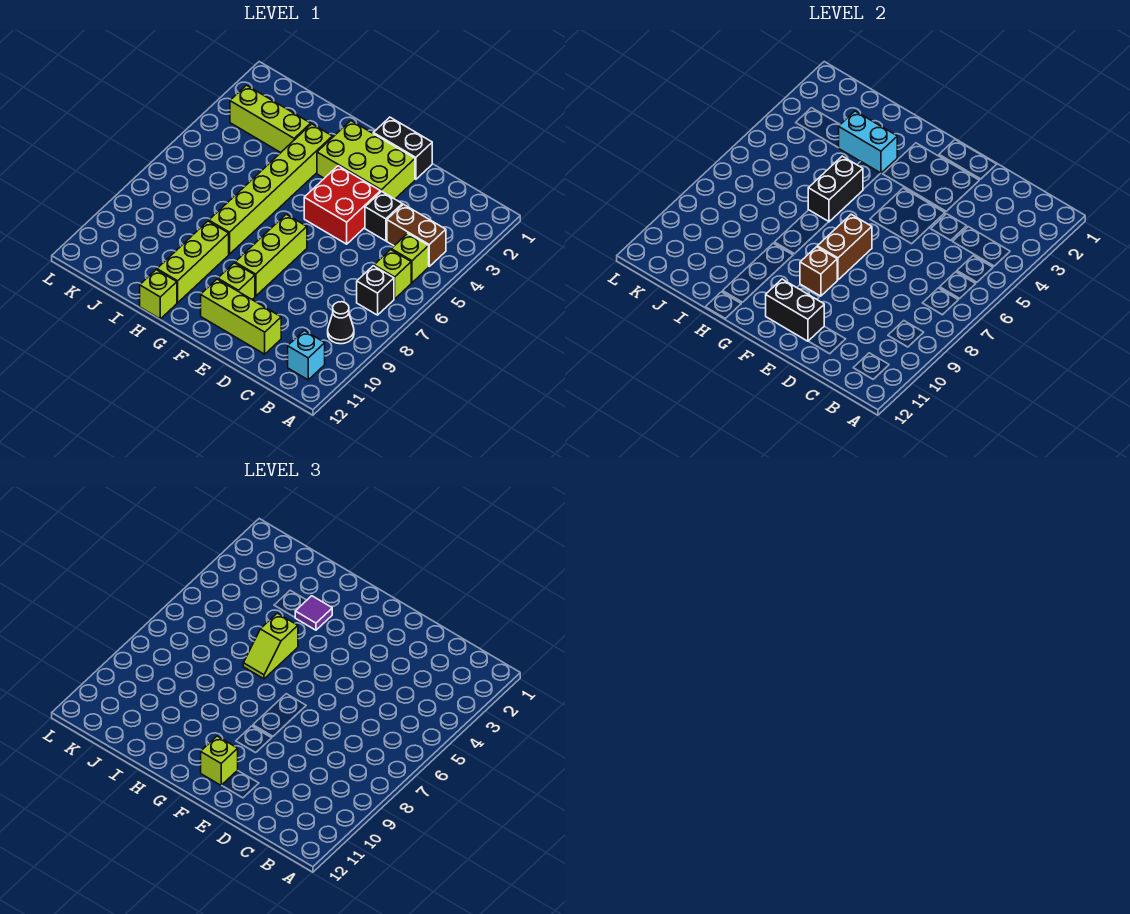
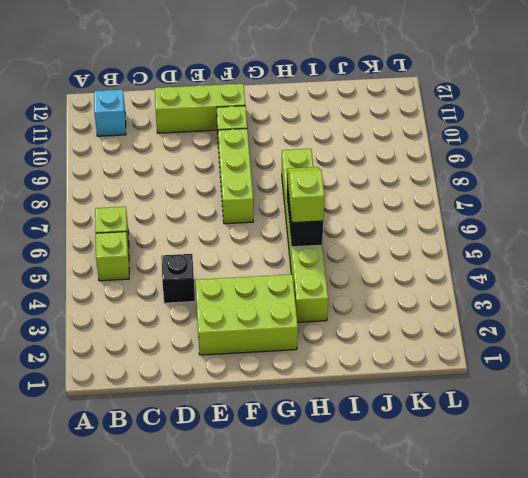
none -> brown 1x2 brick [387,204,446,266]
none -> black 1x1 brick [357,266,394,315]
none -> black 1x1 cone [328,302,354,344]

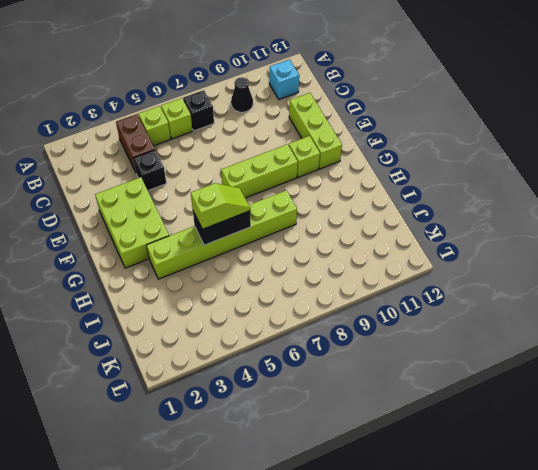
none -> black 1x2 brick [373,117,432,179]
none -> red 2x2 brick [304,166,381,244]
none -> lime 1x3 brick [157,221,229,303]

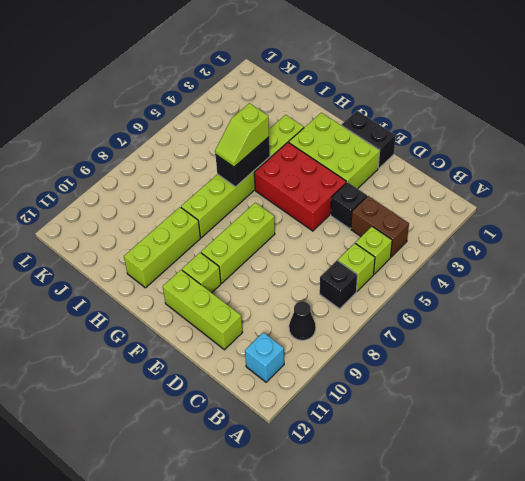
red 2x3 brick [254,142,346,231] -> red 2x2 brick [304,166,381,244]
none -> lime 1x1 brick [140,270,177,319]
none -> lime 1x3 brick [230,85,311,153]
none -> black 1x2 brick [766,279,824,341]

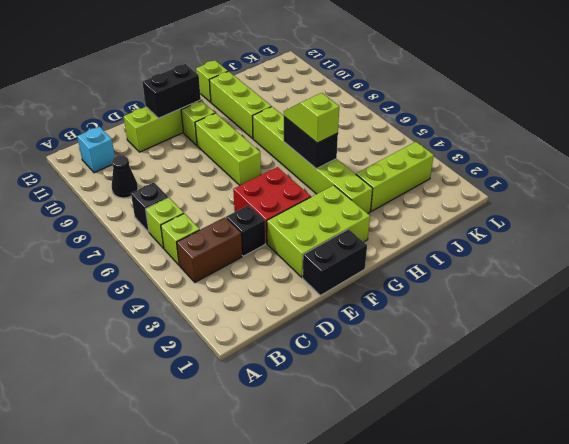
none -> brown 1x2 brick [817,214,872,280]
none -> brown 1x1 brick [800,247,837,296]
none -> cyan 1x2 brick [839,111,897,173]

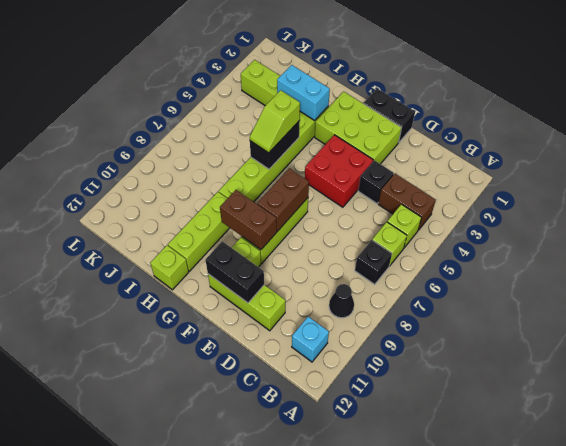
brown 1x2 brick [220,190,277,250] -> brown 1x1 brick [800,247,837,296]
none -> lime 1x1 brick [201,736,238,785]
none -> purple 1x1 tile [295,596,332,630]

